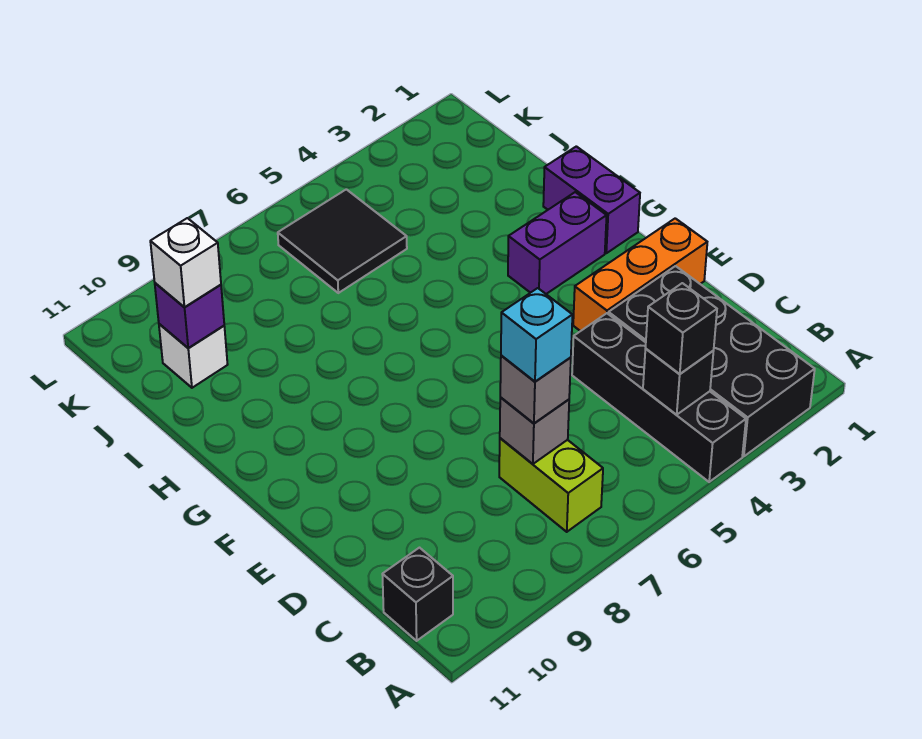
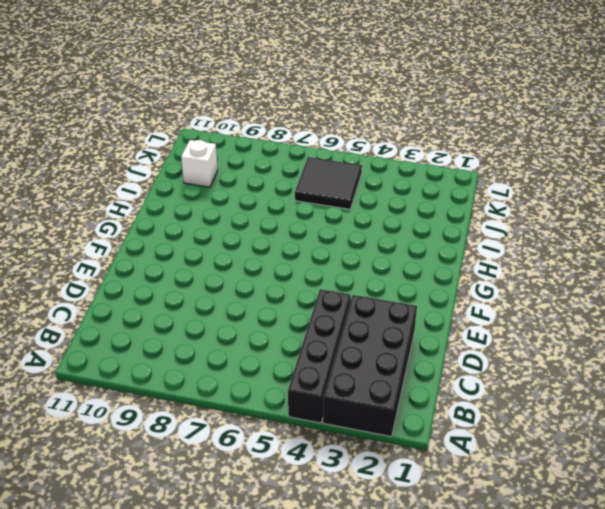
none -> lime 1x2 brick [499,438,603,532]
none -> black 1x1 brick [382,548,453,641]
none -> orange 1x3 brick [573,218,707,331]

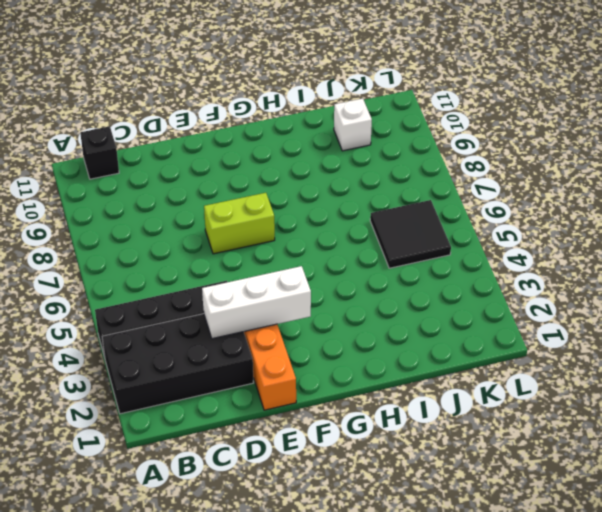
white 1x3 brick [202,266,311,339] -> none
lime 1x2 brick [204,193,275,254] -> lime 1x2 brick moved to [499,438,603,532]
none -> purple 1x2 brick [543,146,640,253]
none -> purple 1x2 brick [508,192,607,294]
none -> black 1x1 brick [643,349,713,415]

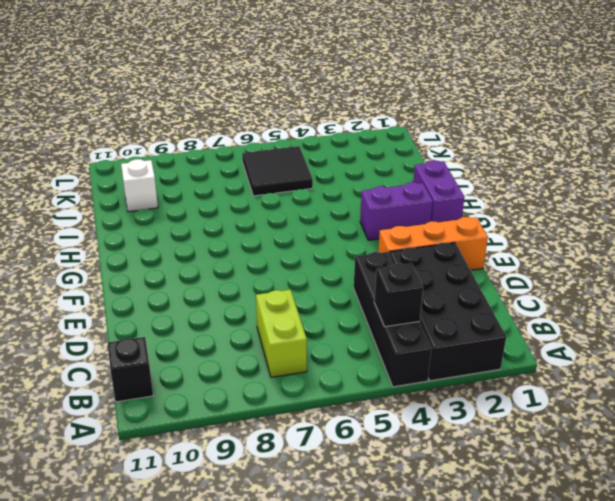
none -> grey 1x1 brick [500,397,569,464]
none -> purple 1x1 brick [155,283,224,348]
none -> black 1x1 brick [646,283,717,374]

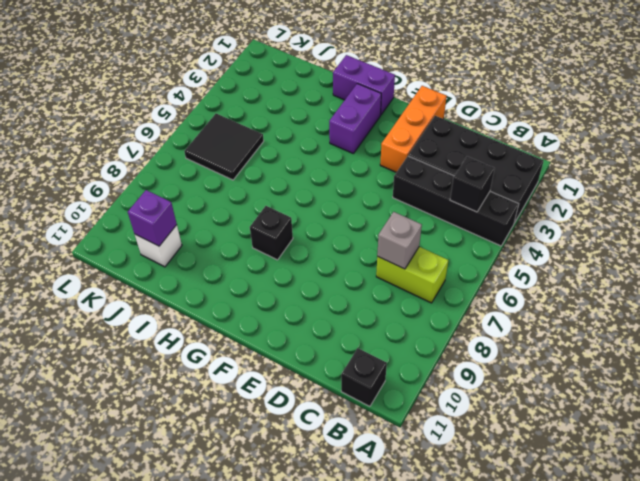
black 1x1 brick [250,206,293,260] -> black 1x1 brick moved to [646,283,717,374]
none -> grey 1x1 brick [500,355,571,423]
none -> white 1x1 brick [150,218,221,307]
none -> cyan 1x1 brick [501,288,572,382]

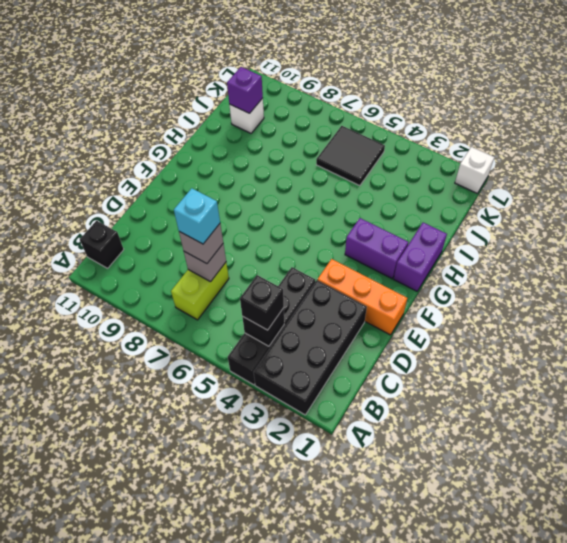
white 1x1 brick [455,147,494,193] -> white 1x1 brick moved to [150,218,221,307]

